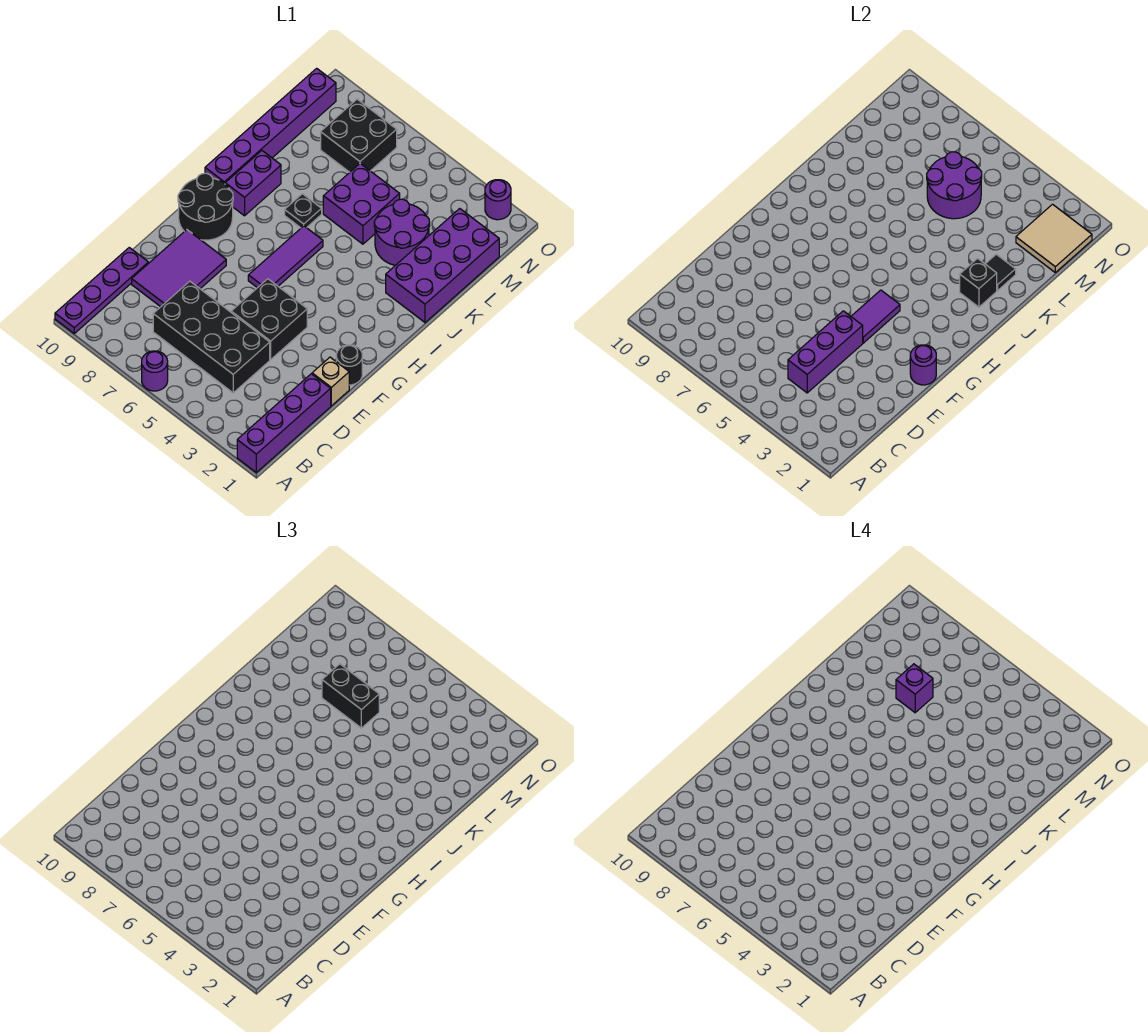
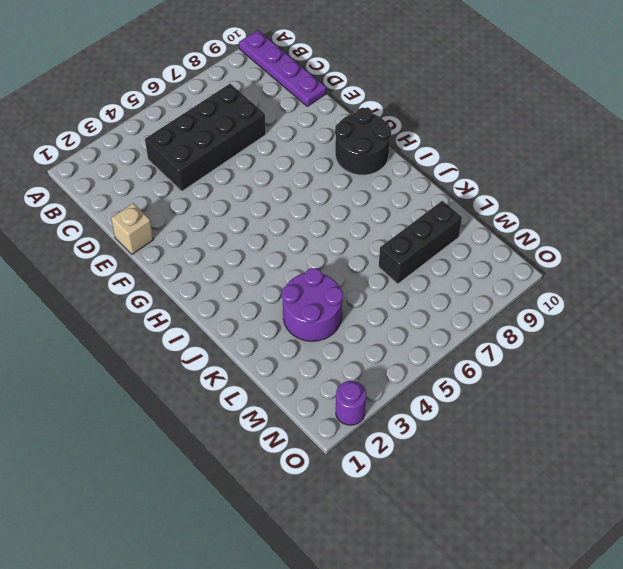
black 1x3 brick [379,201,462,284] -> none
none -> purple 1x4 brick [237,374,331,472]
none -> purple 1x1 round brick [142,351,168,391]
none -> purple 2x3 tile [132,230,226,307]

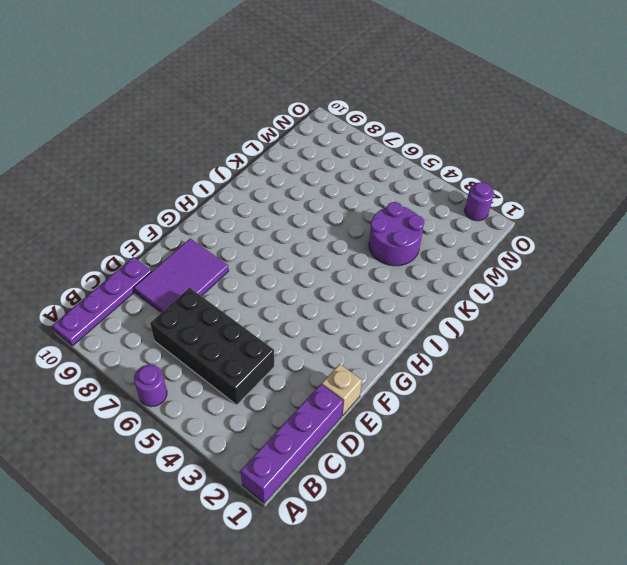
none -> black 2x2 brick [231,279,307,359]
none -> black 1x1 round brick [336,345,362,385]
none -> purple 1x3 tile [248,226,323,288]

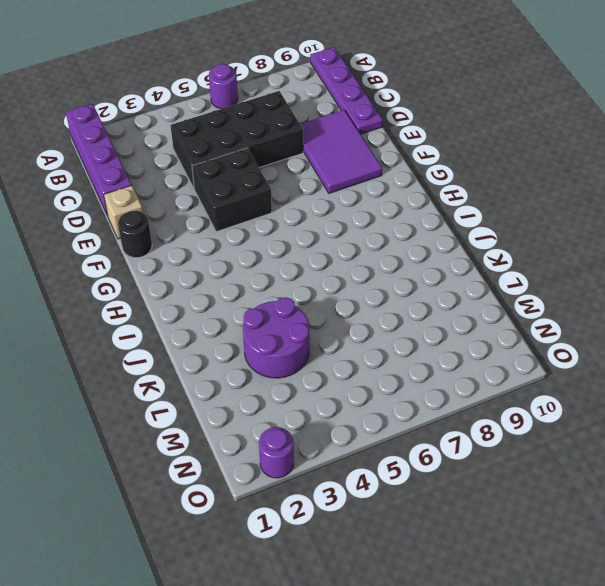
none -> purple 1x3 tile [248,226,323,288]
none -> black 2x2 round brick [178,173,233,240]
none -> purple 1x2 brick [225,151,281,216]

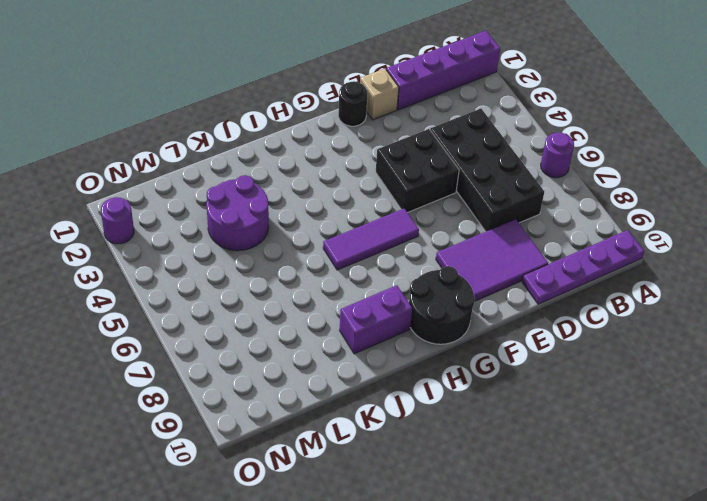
none -> purple 1x6 brick [205,68,336,184]
none -> purple 2x4 brick [386,209,499,323]
none -> black 1x1 plate [285,194,322,228]

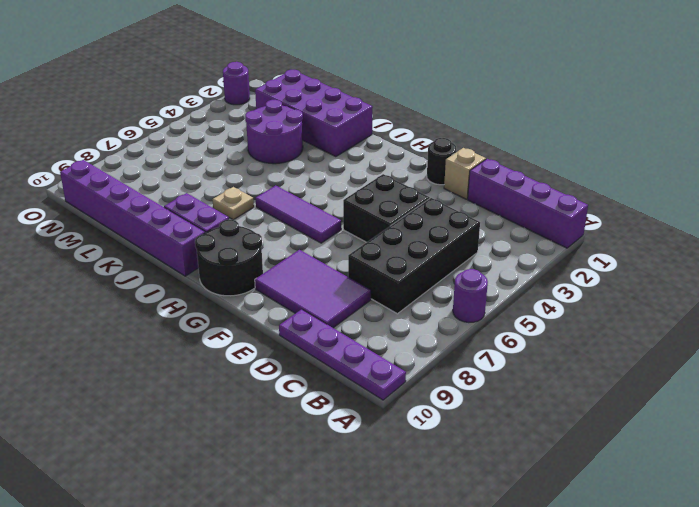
tan 1x1 plate [212,187,254,220] -> black 1x1 plate [285,194,322,228]
none -> purple 2x2 brick [323,164,400,244]
none -> black 2x2 brick [321,99,397,172]
none -> purple 1x3 brick [788,311,863,393]

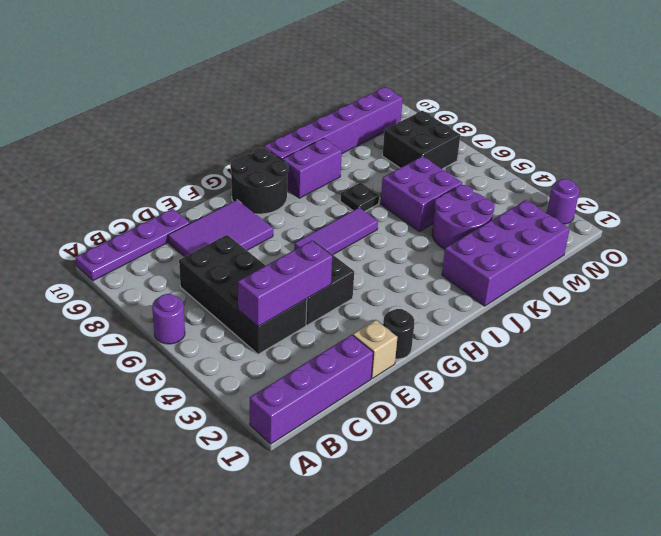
none -> purple 1x1 round brick [910,345,936,385]
none -> purple 1x2 tile [851,290,900,343]
none -> black 1x1 brick [960,259,997,307]

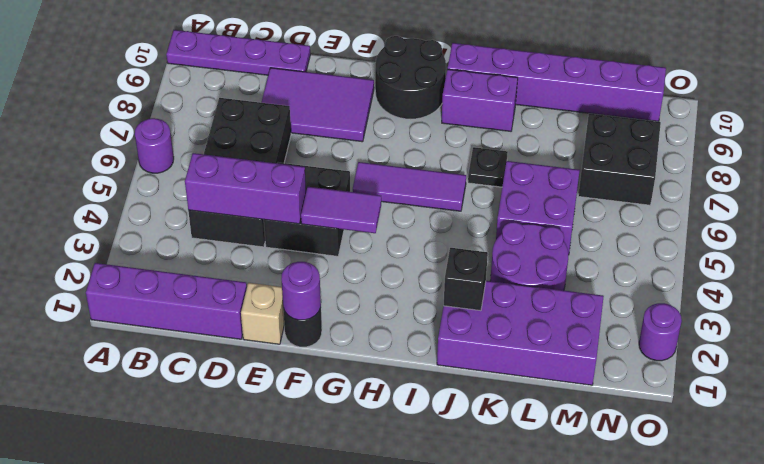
none -> black 1x1 tile [986,254,1016,290]
none -> purple 2x2 round brick [927,152,982,219]
none -> tan 2x2 tile [1016,204,1092,272]

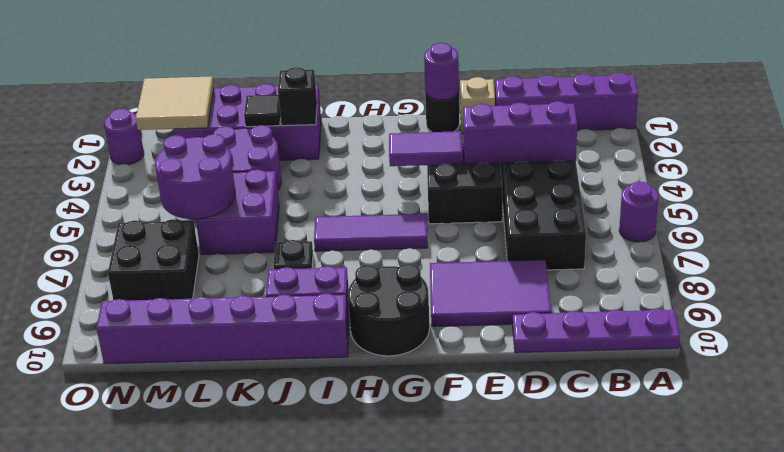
none -> black 1x2 brick [322,664,379,728]
none -> purple 1x1 brick [896,664,933,713]

